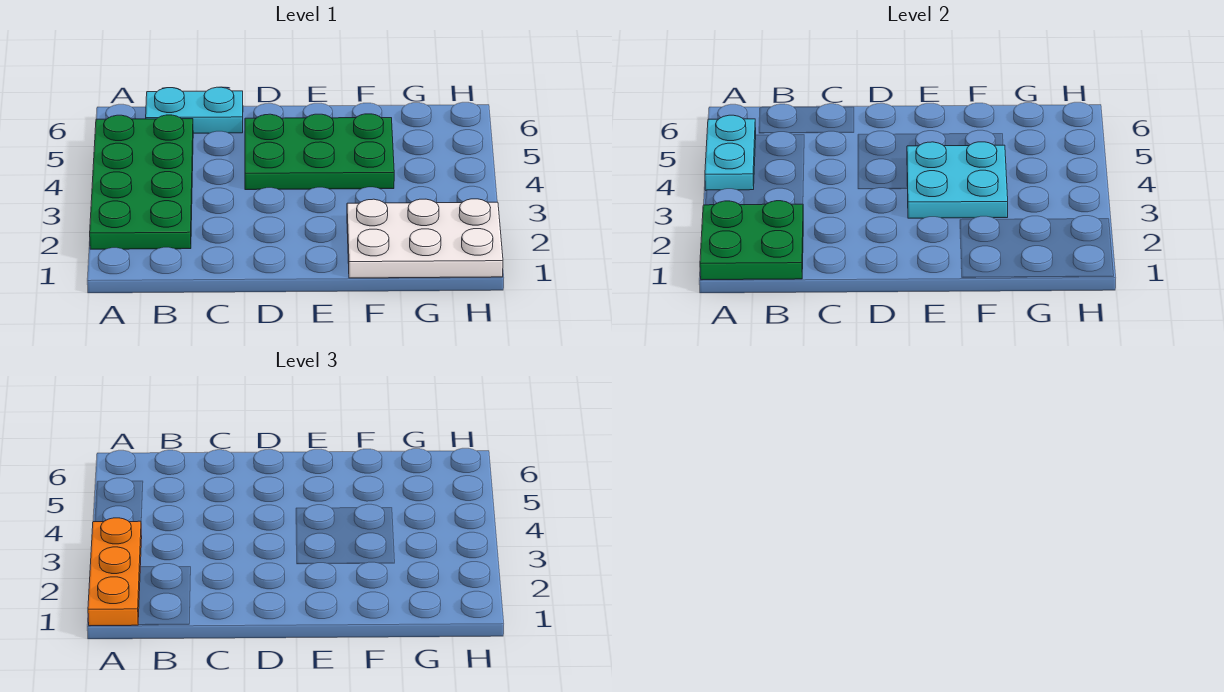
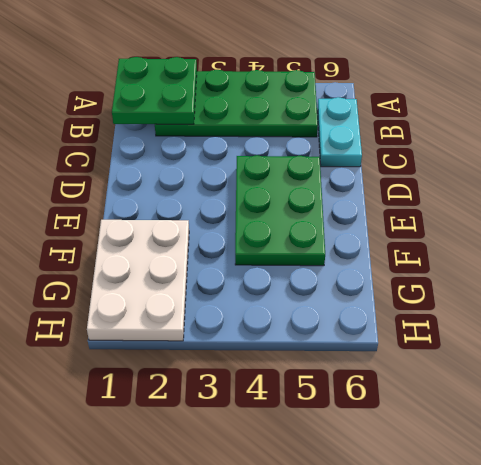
none -> cyan 1x2 plate [705,115,756,190]
none -> cyan 2x2 plate [907,142,1008,218]

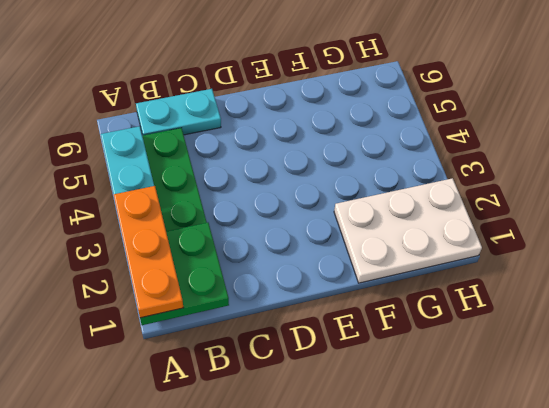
none -> green 2x3 plate [245,114,394,190]
none -> cyan 2x2 plate [907,142,1008,218]

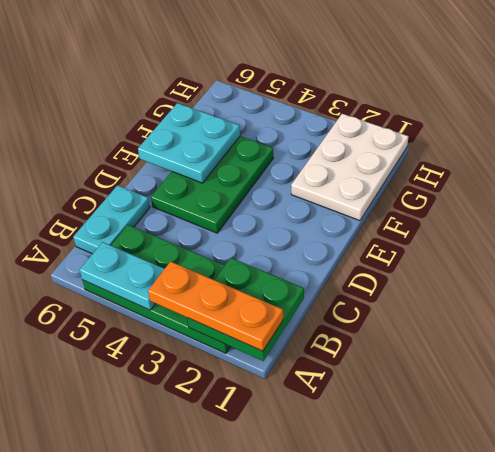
cyan 2x2 plate [138,103,240,183] -> cyan 2x2 plate moved to [907,142,1008,218]

